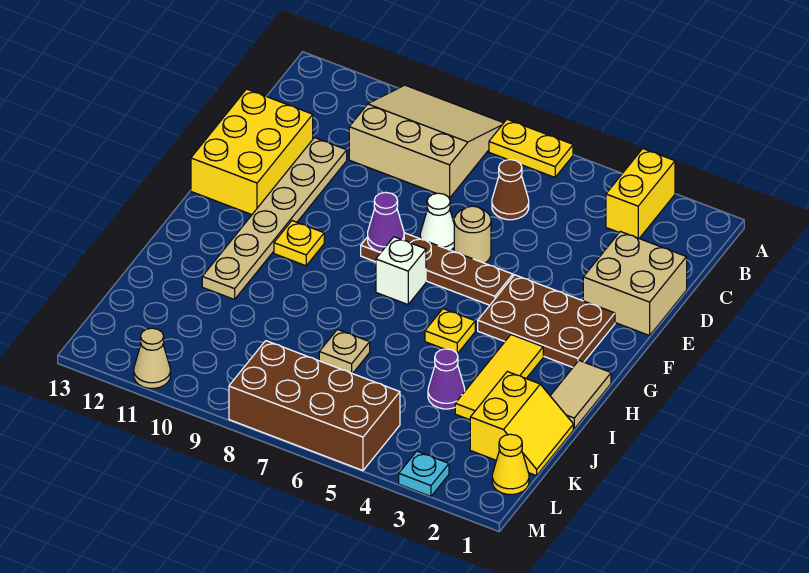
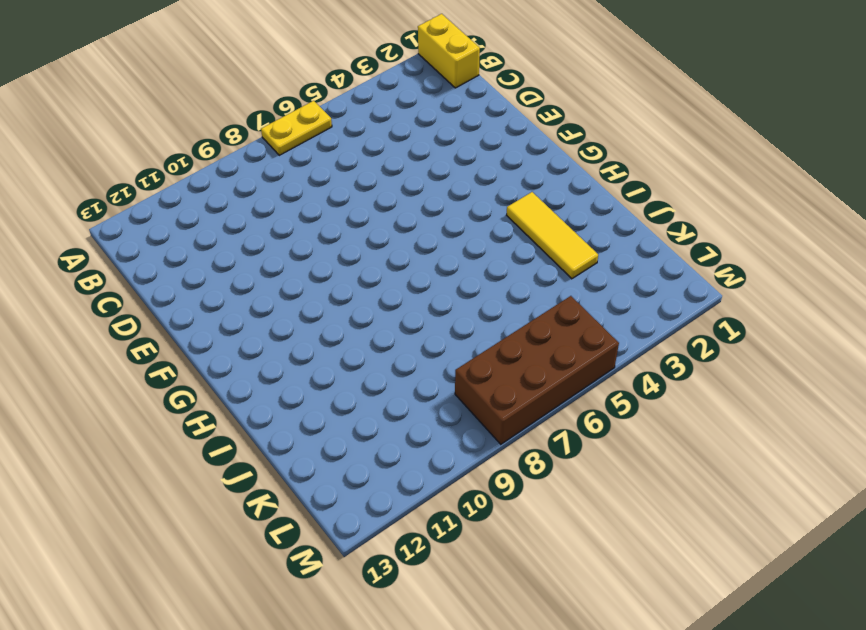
yellow 1x2 brick [418,14,480,88] -> yellow 1x2 brick moved to [606,149,675,238]
none -> tan 3x3 slope [349,85,503,198]
none -> brown 1x1 cone [492,160,529,220]
none -> tan 2x2 brick [583,231,687,336]

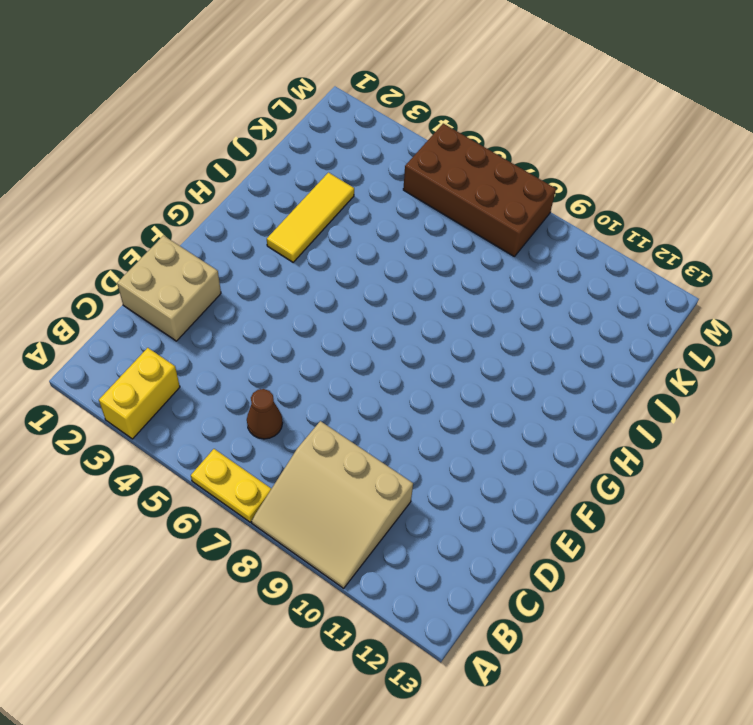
none -> tan 1x6 plate [202,138,347,300]
none -> yellow 2x3 brick [191,89,313,215]
none -> tan 1x1 round brick [454,206,491,263]

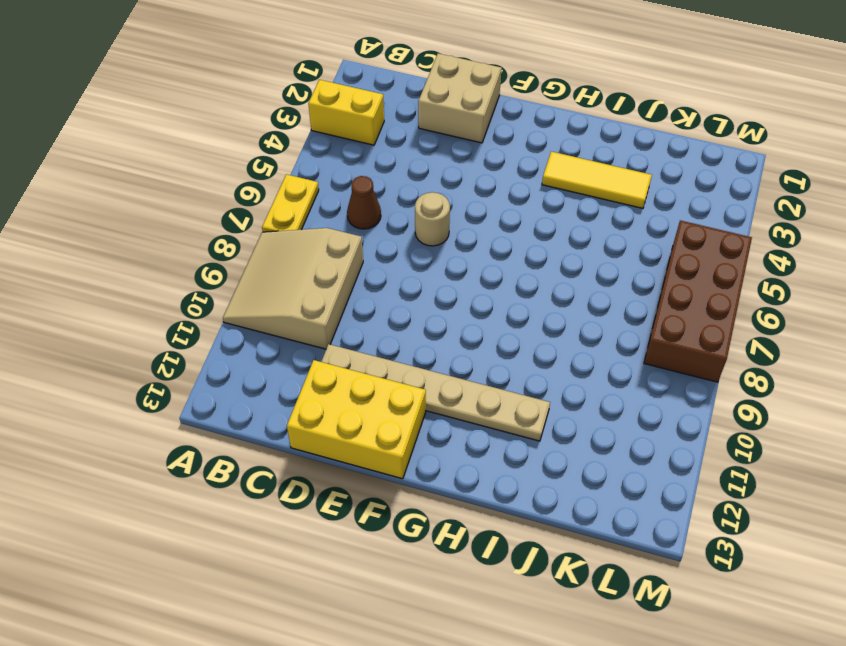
none -> white 1x1 cone [420,193,454,250]
none -> brown 2x3 plate [478,275,615,367]
none -> brown 1x4 plate [361,233,513,305]

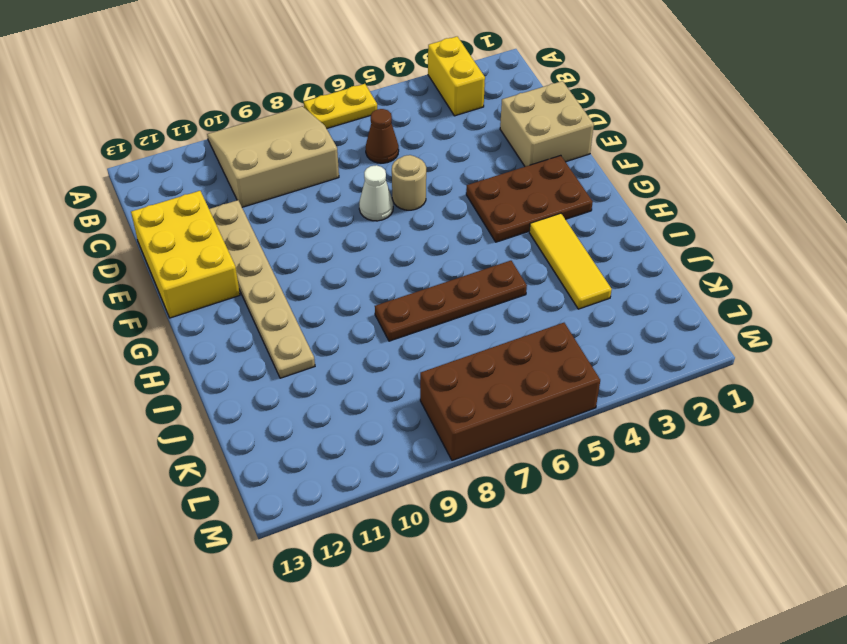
brown 1x4 plate [375,261,527,341] -> brown 1x4 plate moved to [361,233,513,305]
none -> white 1x1 brick [376,237,426,305]
none -> yellow 1x1 plate [274,221,324,266]
none -> tan 1x2 tile [550,361,611,429]

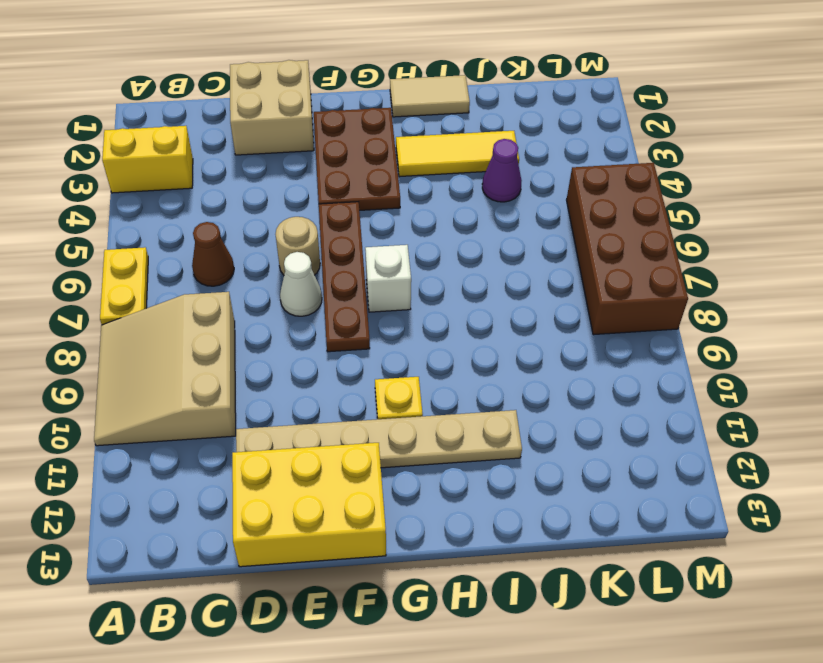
none -> yellow 1x1 plate [425,309,475,354]
none -> yellow 2x2 slope [470,372,573,476]
none -> tan 1x1 plate [319,329,370,374]

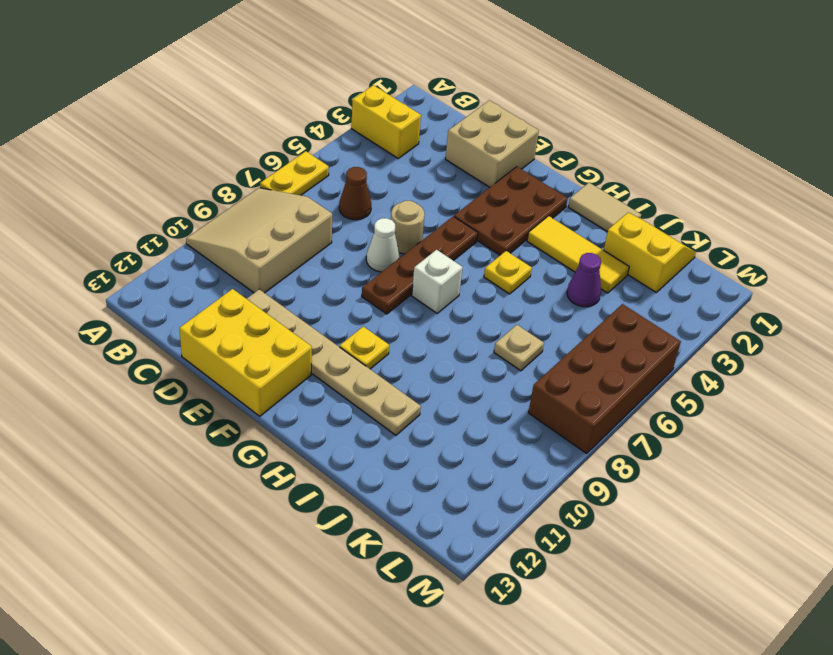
none -> yellow 1x1 cone [492,434,529,494]
none -> cyan 1x1 plate [399,451,449,496]
none -> tan 1x1 cone [134,328,170,388]

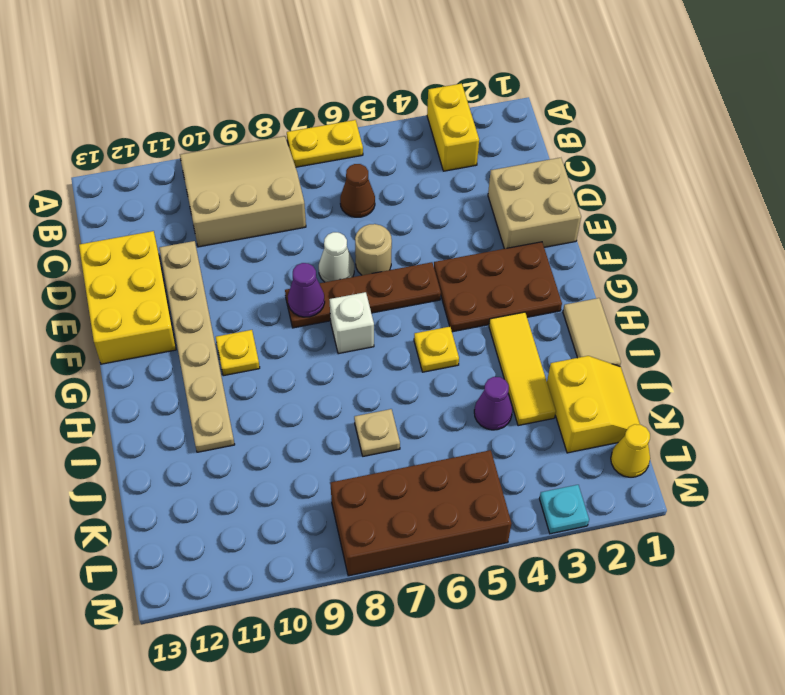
none -> tan 1x1 cone [134,328,170,388]

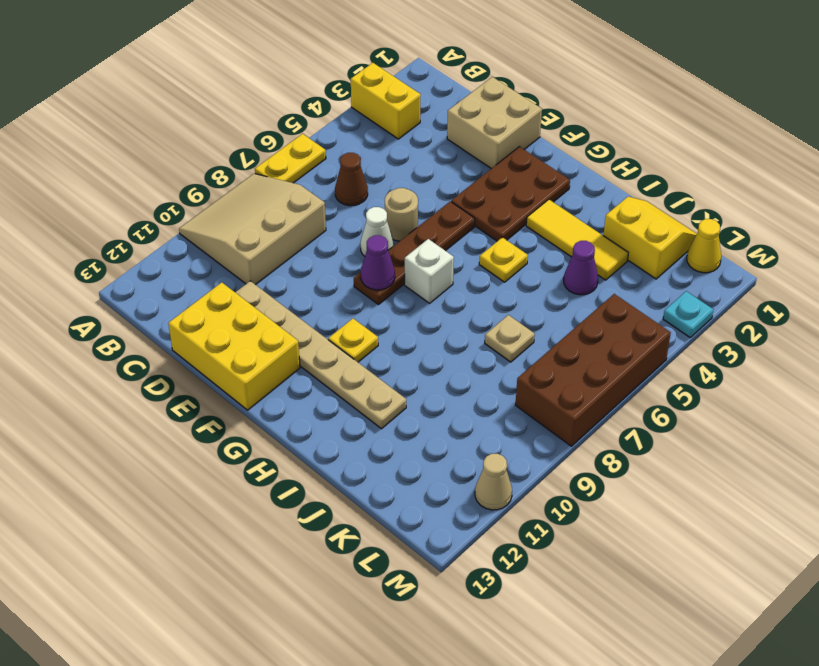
none -> tan 1x2 tile [550,361,611,429]

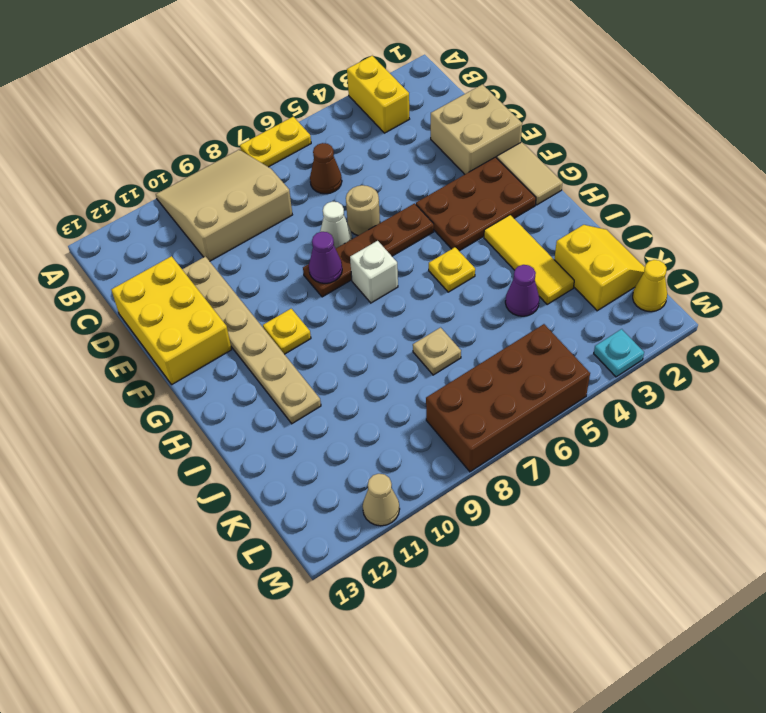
tan 1x2 tile [497,142,563,205] -> tan 1x2 tile moved to [550,361,611,429]

